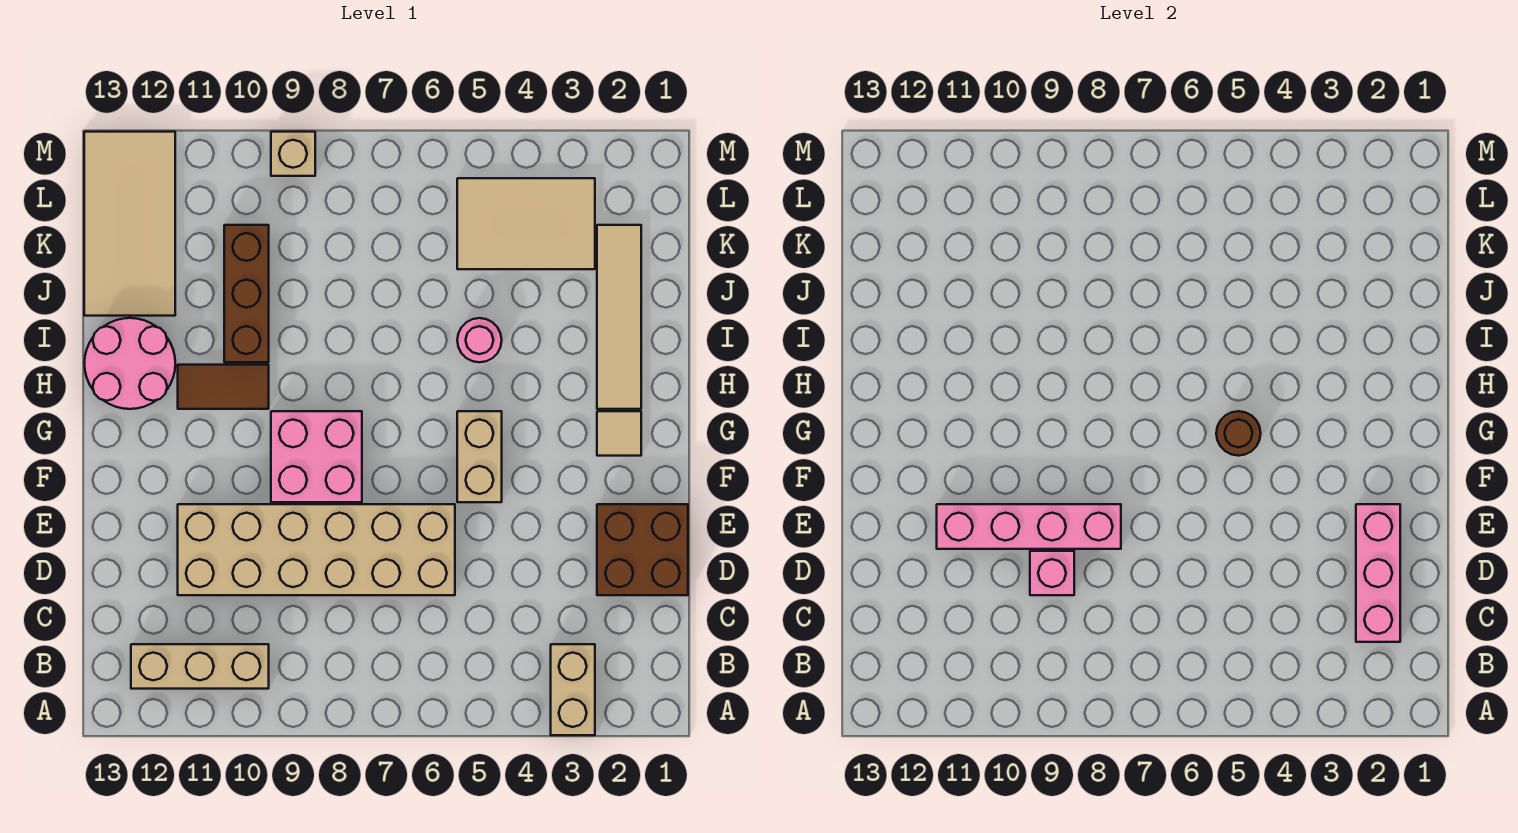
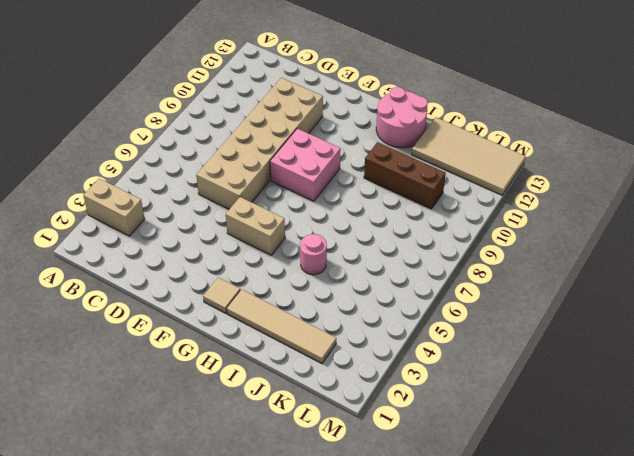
none -> tan 1x3 brick [131,644,269,689]
none -> brown 2x2 brick [597,504,688,595]
none -> brown 1x2 tile [178,365,269,409]

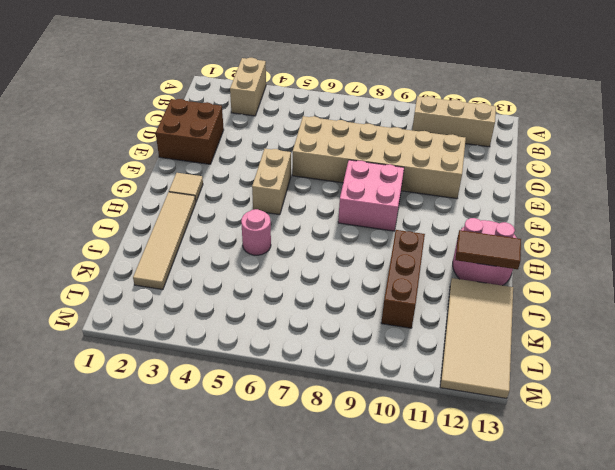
brown 1x2 tile [455,230,521,269] -> brown 1x2 tile moved to [178,365,269,409]
none -> tan 2x3 tile [457,178,595,269]
none -> tan 1x1 brick [271,132,315,176]
none -> pink 1x3 brick [1356,504,1400,642]

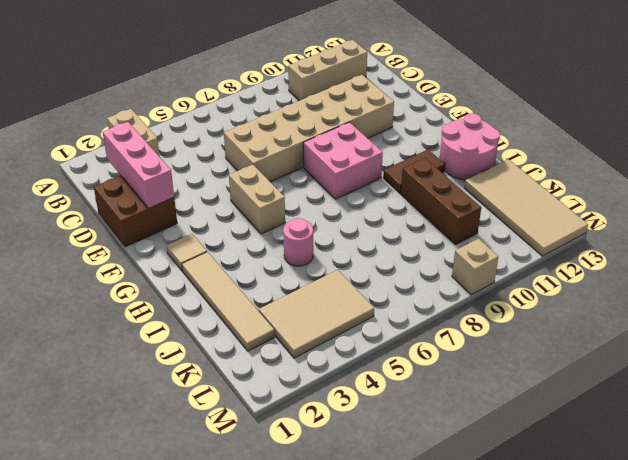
none -> pink 1x1 brick [1030,551,1074,595]
none -> pink 1x4 brick [937,504,1121,549]
none -> brown 1x1 round brick [1216,411,1261,456]

